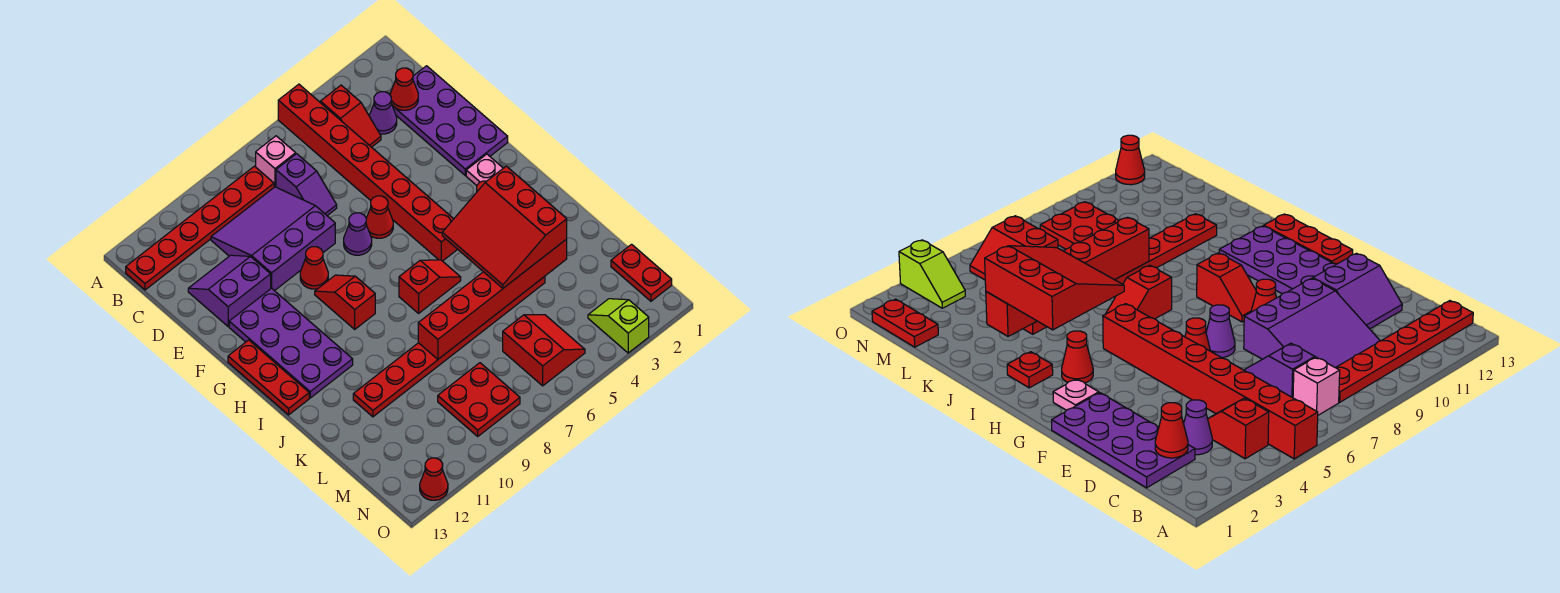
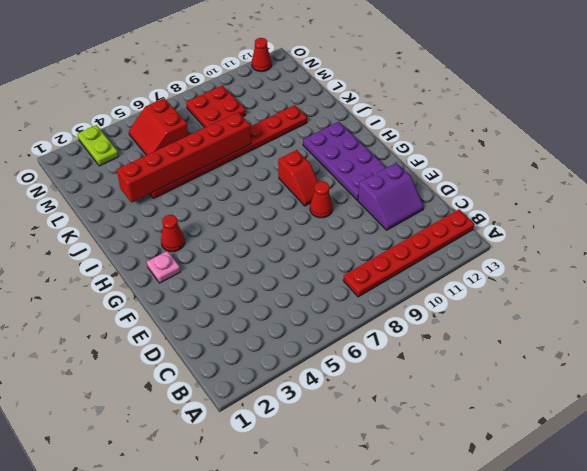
lime 1x2 plate [78,125,119,166] -> lime 1x2 slope [588,299,649,353]
none -> red 1x8 brick [278,84,457,261]
none -> red 1x2 slope [320,85,381,147]
none -> pink 1x1 brick [256,136,296,187]

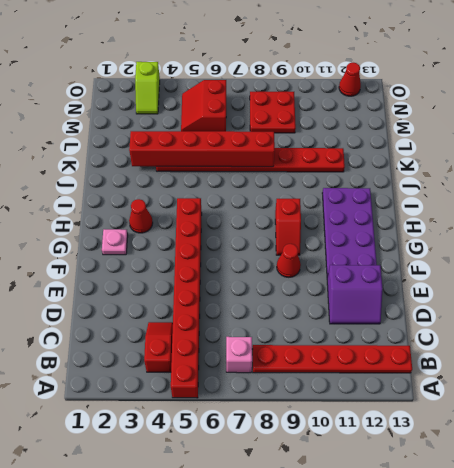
none -> purple 2x4 plate [392,66,508,175]
none -> purple 1x1 cone [369,92,397,134]
none -> purple 1x2 slope [276,154,337,216]

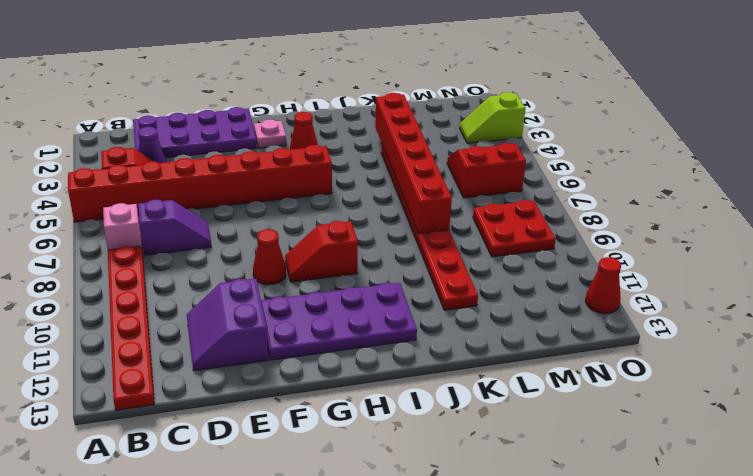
none -> purple 3x3 slope [211,187,335,291]
none -> red 1x1 cone [366,196,393,238]
none -> purple 1x1 cone [344,213,372,255]

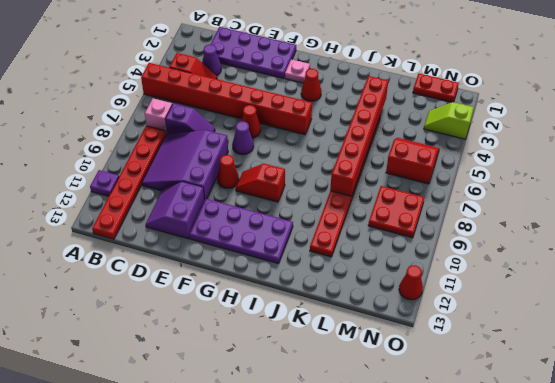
purple 1x1 plate [90,170,119,196] -> none
none -> red 1x3 plate [228,340,309,415]
none -> red 1x1 plate [1007,352,1053,388]
none -> red 1x2 slope [399,260,461,313]

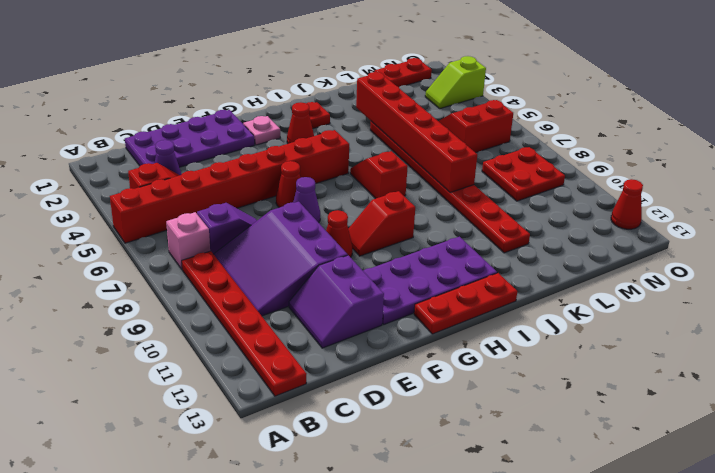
none -> red 1x1 cone [390,68,418,110]
none -> red 3x3 slope [442,166,567,288]

